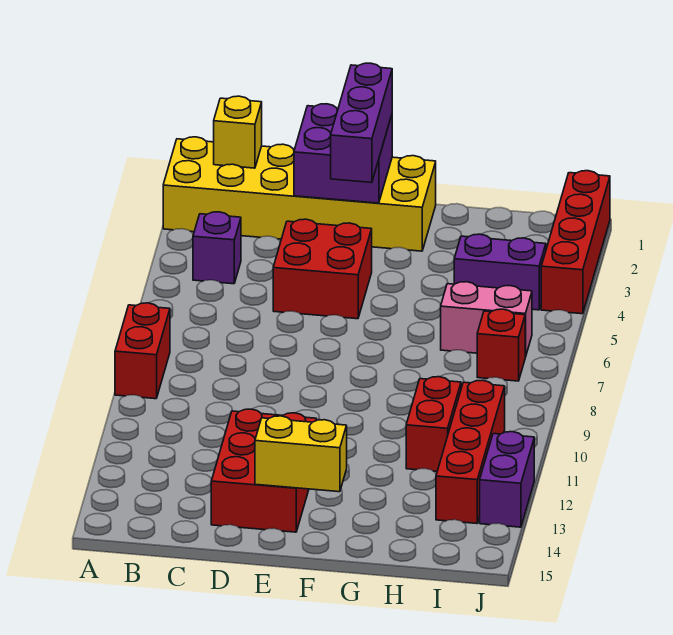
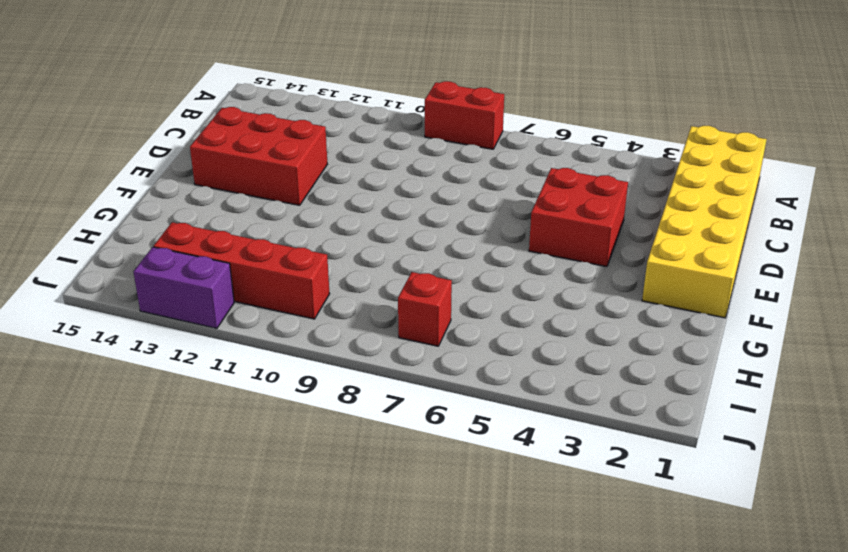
none -> purple 1x1 brick [193,212,241,284]
none -> purple 1x2 brick [454,234,546,310]
none -> pink 1x2 brick [441,282,532,357]

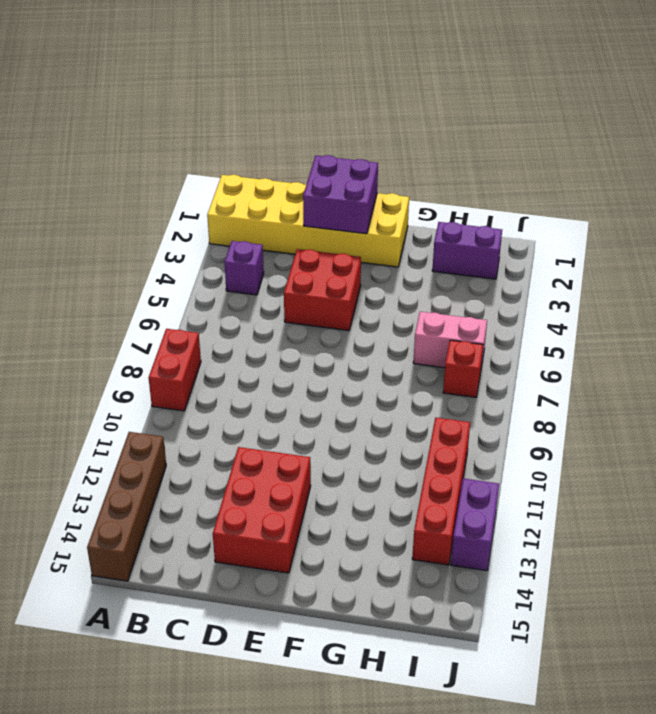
brown 1x4 brick [87,432,166,581] -> none
purple 1x2 brick [432,222,502,279] -> purple 1x2 brick moved to [454,234,546,310]
none -> red 1x2 brick [406,377,461,471]
none -> red 1x4 brick [541,171,610,314]
none -> yellow 1x1 brick [214,96,262,168]

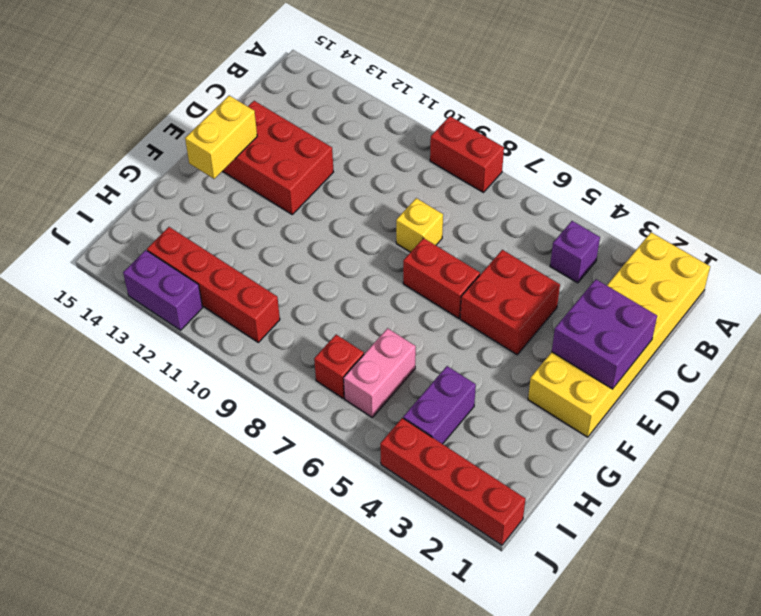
yellow 1x1 brick [396,198,443,252] -> yellow 1x1 brick moved to [214,96,262,168]
red 1x2 brick [403,238,480,318] -> red 1x2 brick moved to [406,377,461,471]
none -> purple 1x3 brick [331,63,392,183]

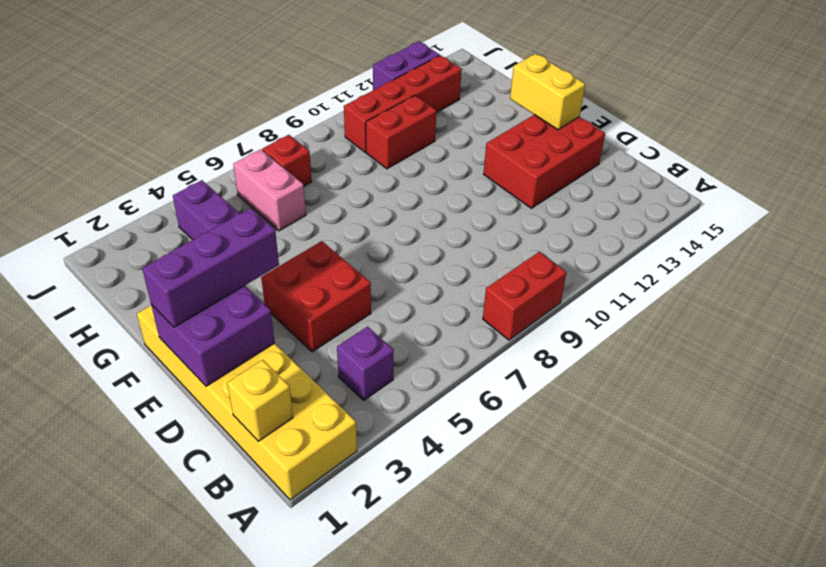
none -> red 1x4 brick [541,171,610,314]

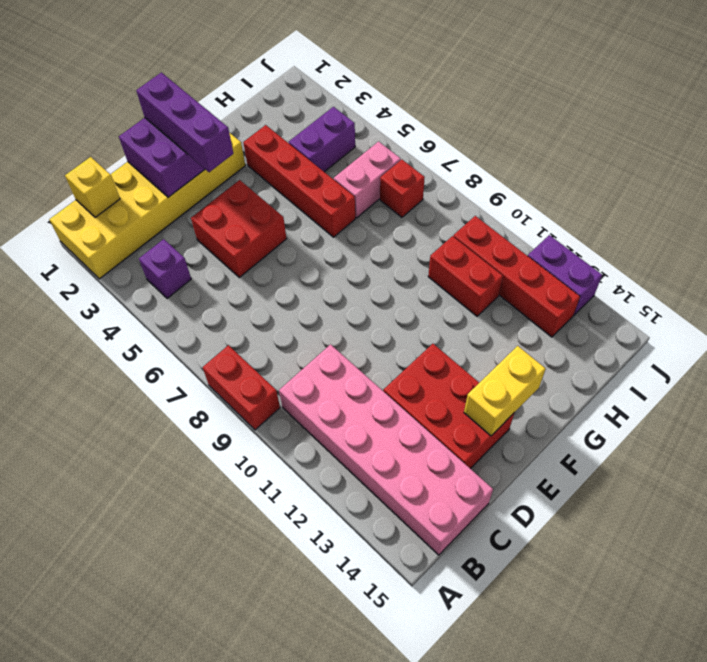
pink 2x6 brick [279,345,493,555] -> none
red 1x4 brick [243,125,355,237] -> red 1x4 brick moved to [541,171,610,314]

